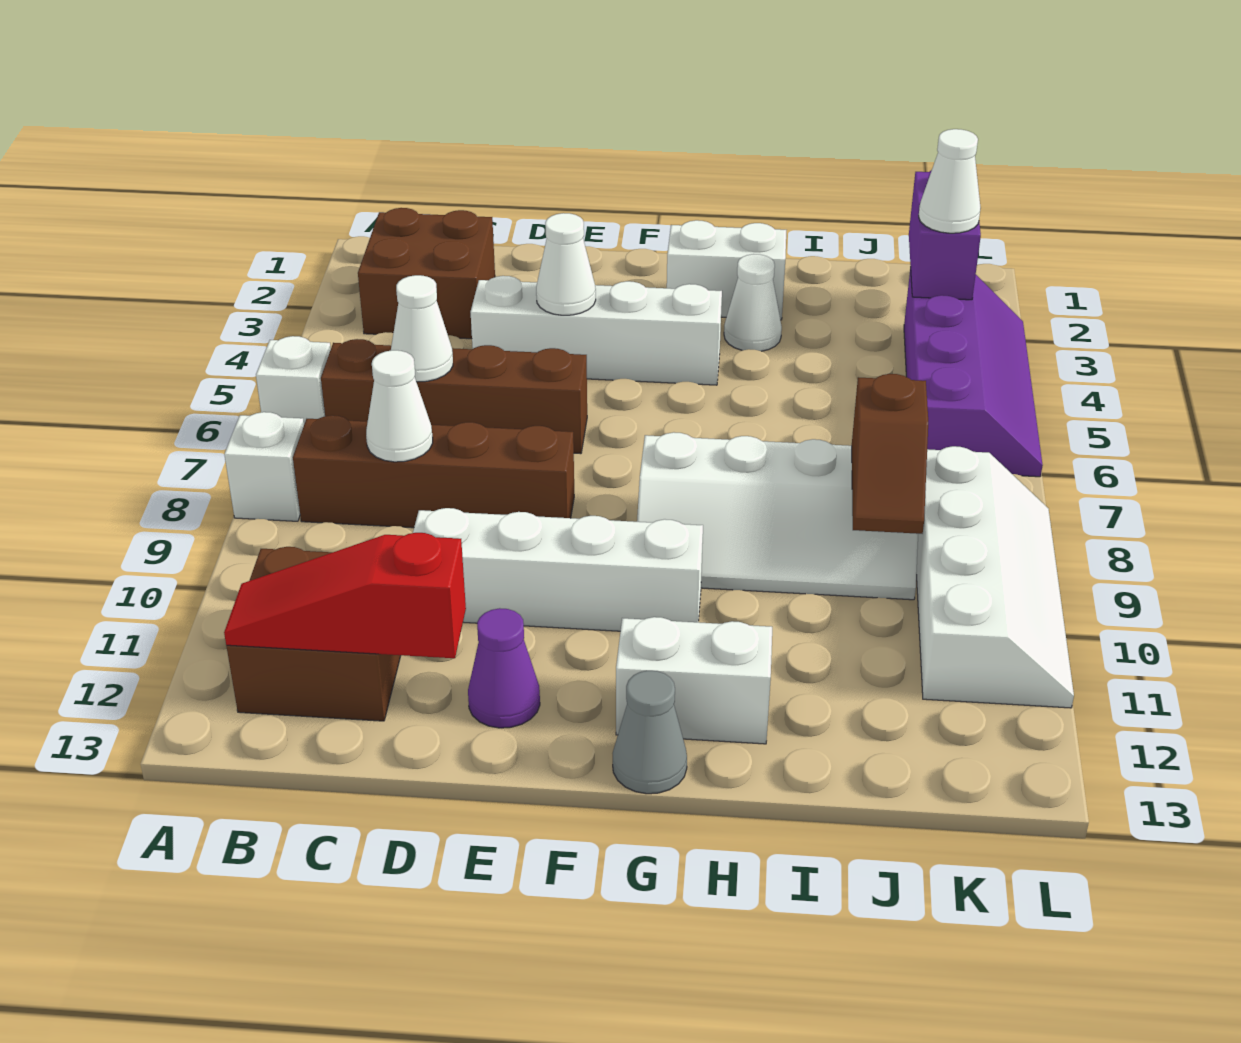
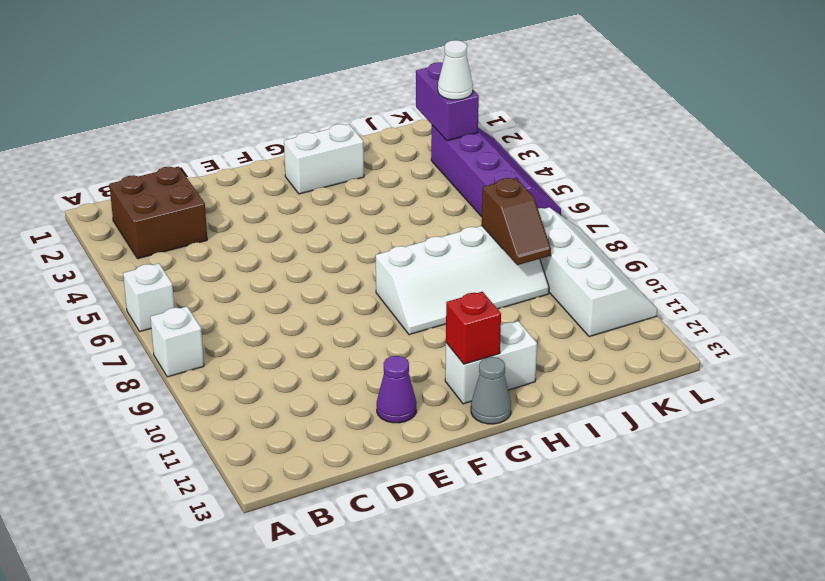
red 1x1 brick [446,292,501,364] -> none
none -> brown 1x4 brick [321,339,587,454]
none -> brown 1x4 brick [293,415,574,528]
none -> brown 2x2 brick [226,547,401,721]

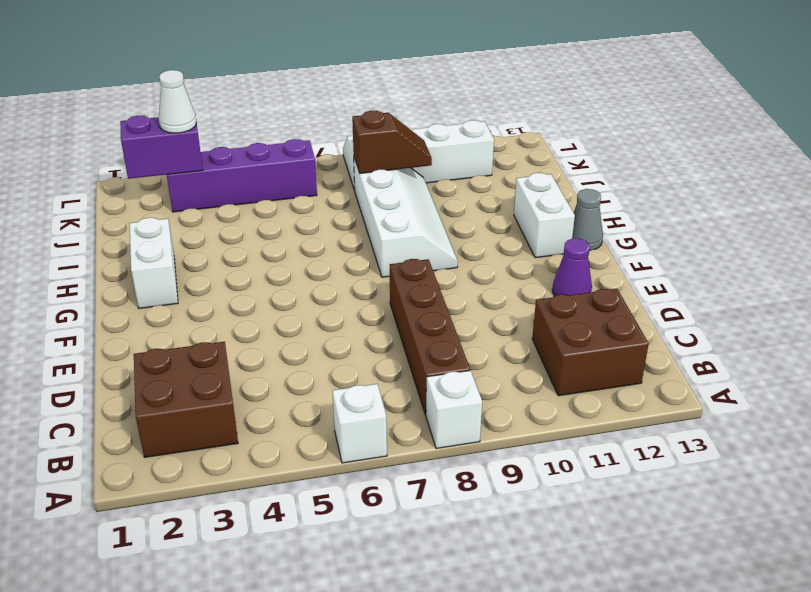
none -> brown 1x4 brick [321,339,587,454]
none -> white 1x4 brick [471,276,722,385]
none -> white 1x4 brick [413,508,703,631]

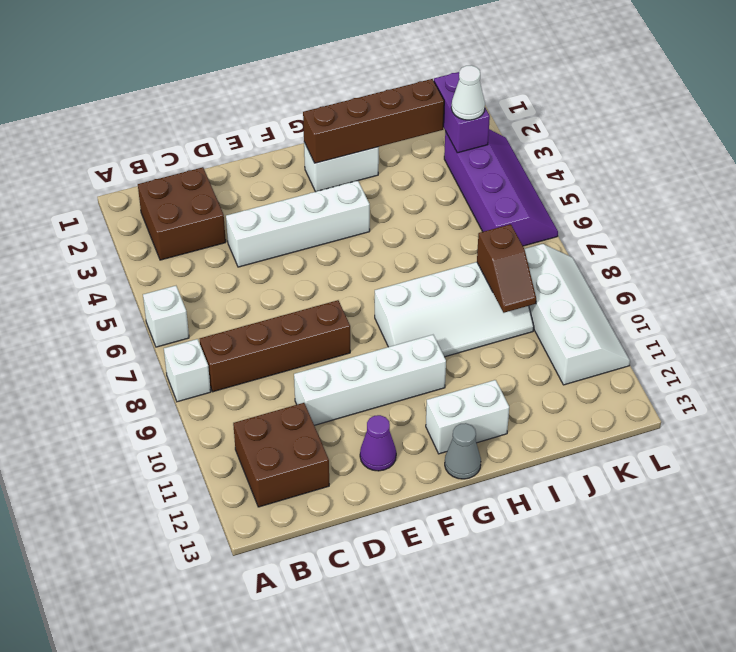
brown 1x4 brick [303,79,444,163] -> brown 1x4 brick moved to [321,339,587,454]
none -> white 1x1 cone [724,254,782,351]
none -> red 1x3 slope [224,533,466,658]
none -> white 1x1 cone [391,275,453,382]

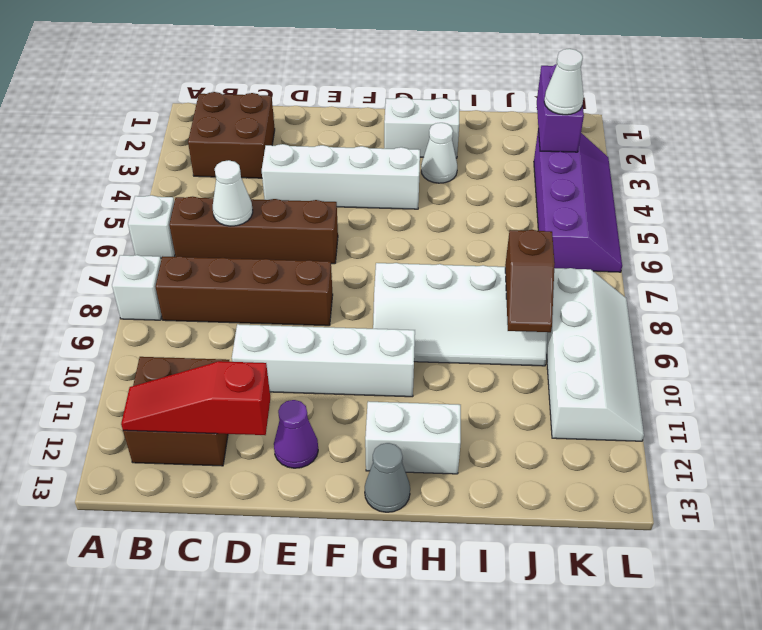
none -> white 1x1 cone [366,350,433,462]
none -> white 1x1 cone [536,213,596,315]

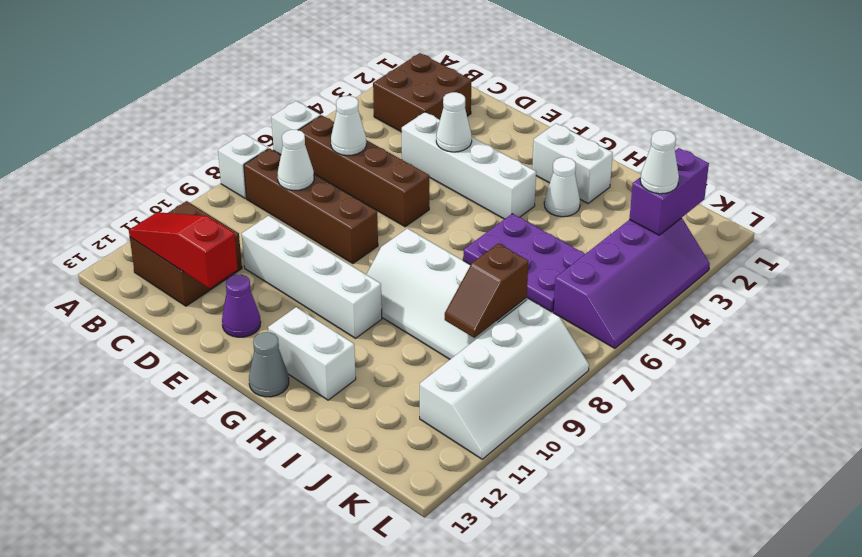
purple 2x3 plate [463,214,585,312] -> none

